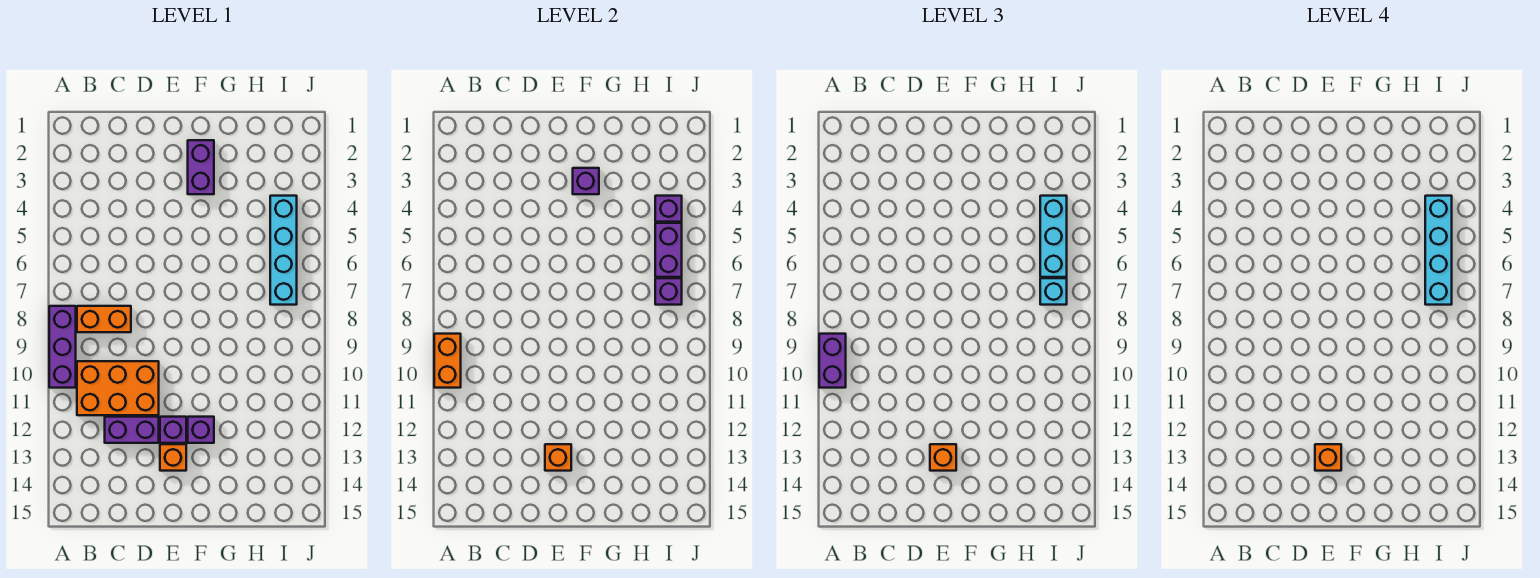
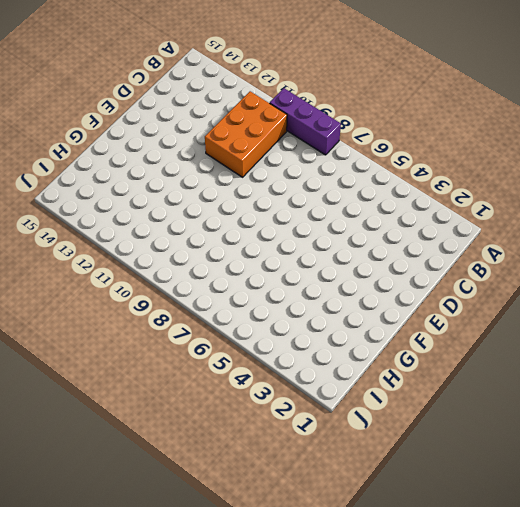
none -> orange 1x2 brick [77,306,131,332]
none -> purple 1x2 brick [105,417,159,443]
none -> purple 1x1 brick [160,417,186,443]

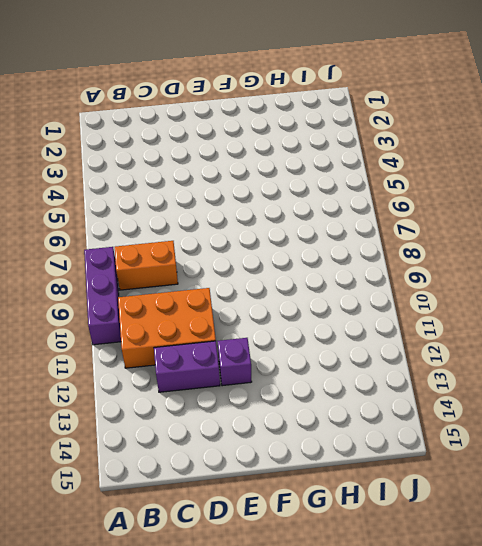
none -> orange 1x1 brick [160,444,186,471]
none -> purple 1x2 brick [188,140,214,194]
none -> purple 1x1 brick [188,417,214,443]

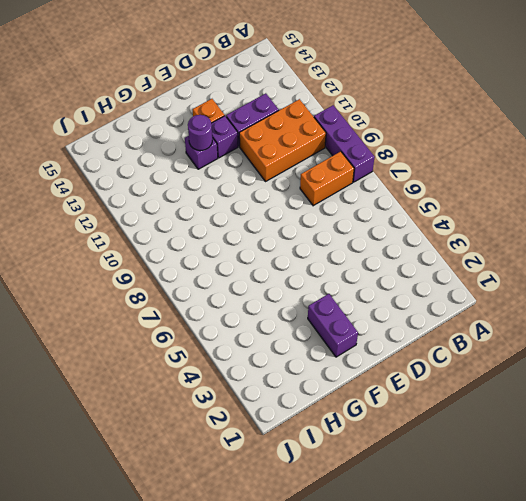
purple 1x1 round brick [188,115,212,151] -> none
none -> cyan 1x4 brick [270,196,297,305]
none -> orange 1x2 brick [434,334,461,388]
none -> orange 1x1 brick [545,444,571,471]

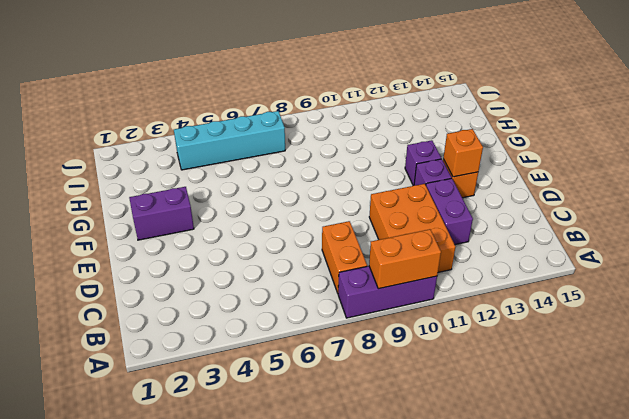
none -> purple 1x1 brick [573,168,599,194]
none -> purple 1x1 brick [655,196,682,222]
none -> purple 1x2 brick [655,223,682,277]

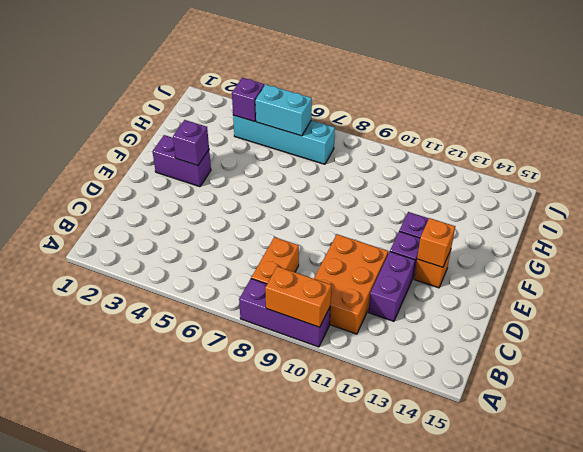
cyan 1x2 brick [255,84,312,136] -> purple 1x2 brick [655,223,682,277]
none -> purple 1x1 brick [655,278,682,305]
none -> purple 1x2 brick [819,334,846,388]
none -> orange 1x1 brick [930,444,956,471]

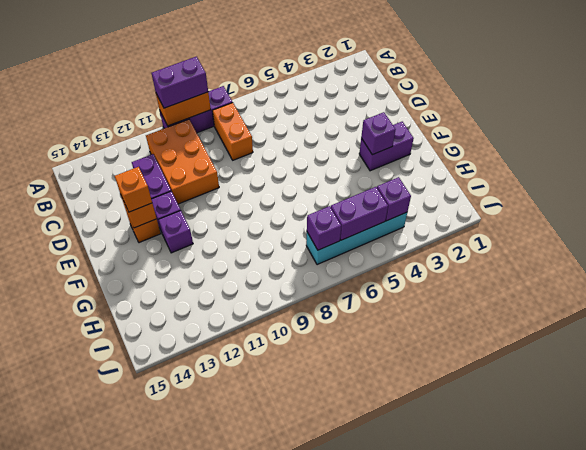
none -> cyan 1x3 brick [1040,196,1067,277]
none -> cyan 1x1 brick [1040,278,1067,305]
none -> orange 1x1 brick [1315,444,1341,471]

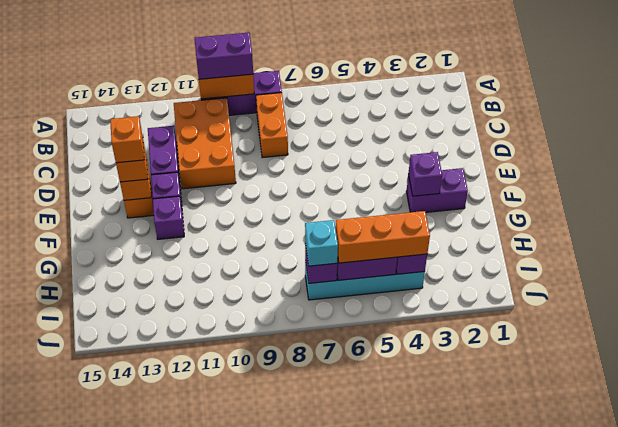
orange 1x3 brick [335,211,430,263] -> cyan 1x3 brick [1040,196,1067,277]
none -> cyan 1x4 brick [1425,196,1452,305]

